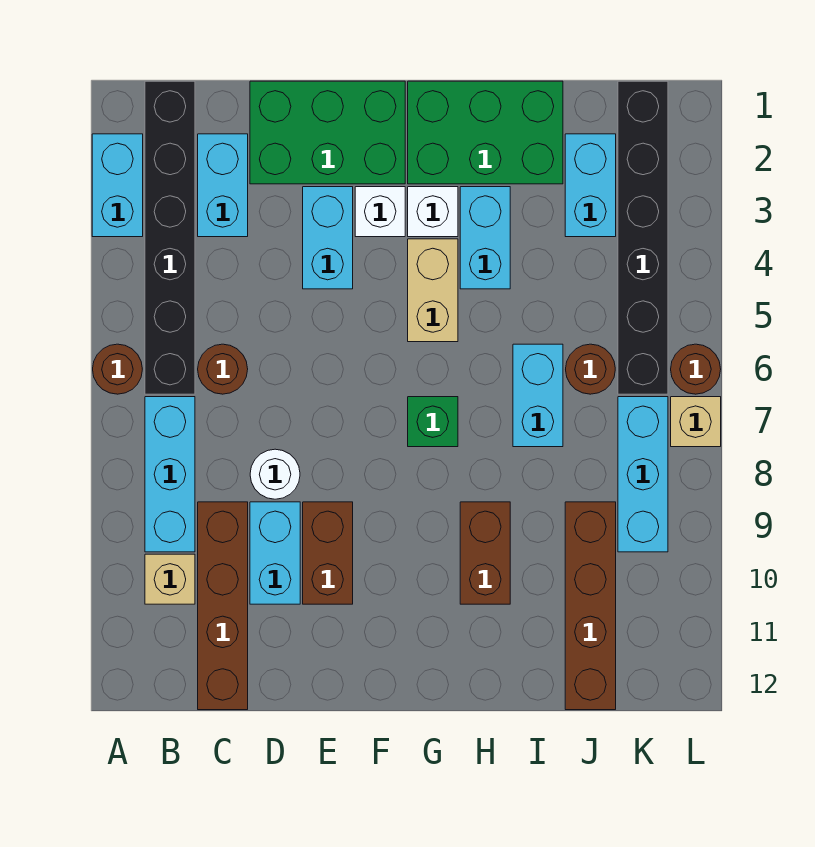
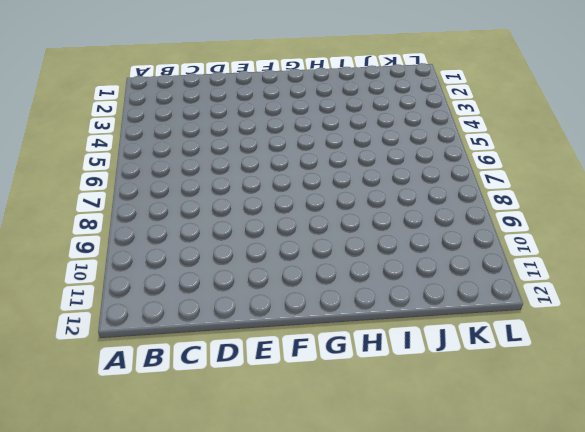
none -> cyan 1x2 brick [92,134,143,237]
none -> brown 1x1 round brick [93,344,142,394]
none -> black 1x6 brick [145,81,195,394]

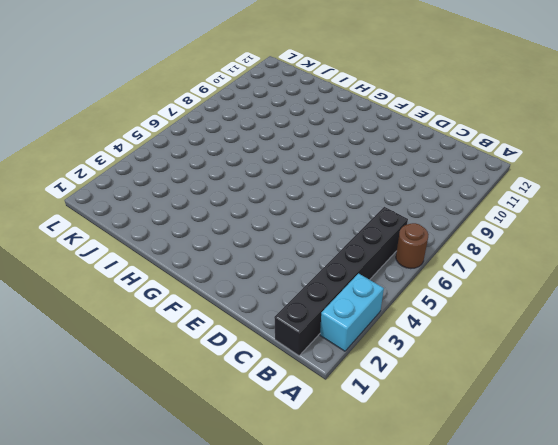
none -> cyan 1x3 brick [145,397,195,552]
none -> tan 1x1 brick [145,554,195,604]
none -> cyan 1x2 brick [198,134,248,237]

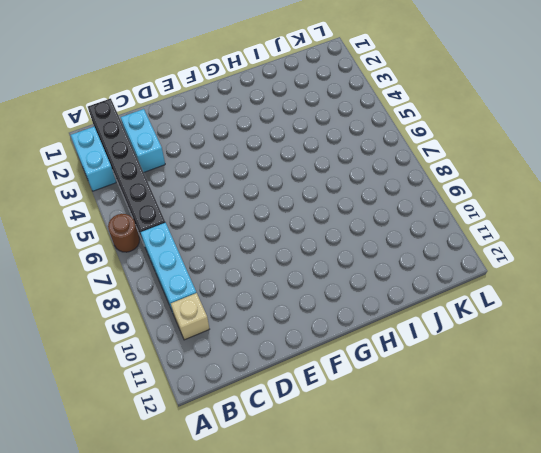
none -> brown 1x1 round brick [198,344,248,394]
none -> brown 1x4 brick [198,502,248,710]
none -> green 2x3 brick [250,81,405,184]

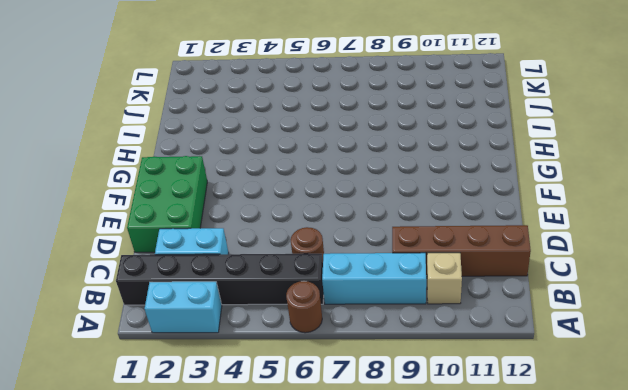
none -> white 1x1 round brick [250,449,300,499]
none -> cyan 1x2 brick [250,502,300,604]
none -> cyan 1x2 brick [303,187,353,289]

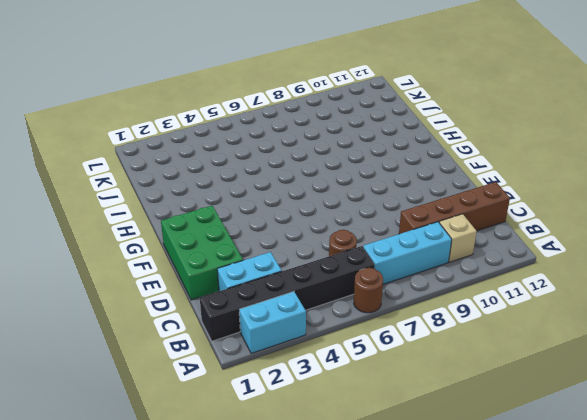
none -> white 1x1 round brick [250,449,300,499]
none -> cyan 1x2 brick [250,502,300,604]
none -> cyan 1x2 brick [303,187,353,289]

